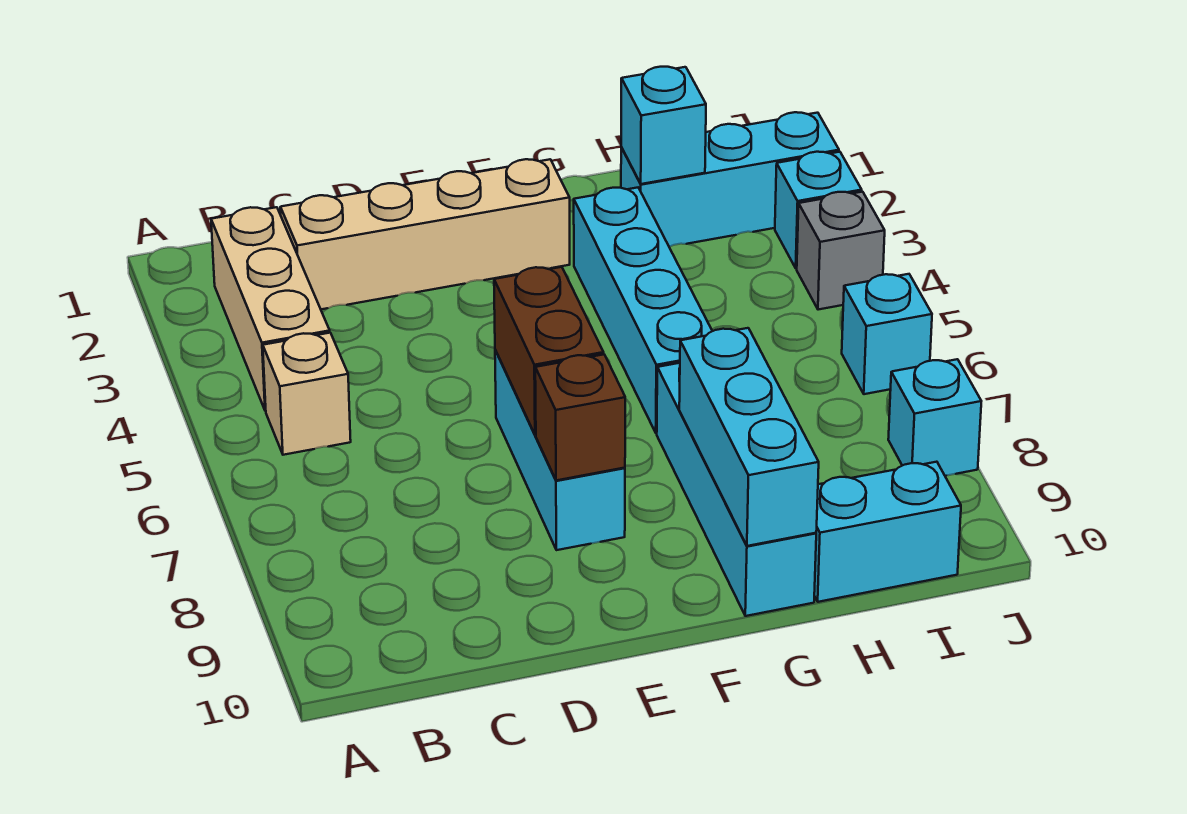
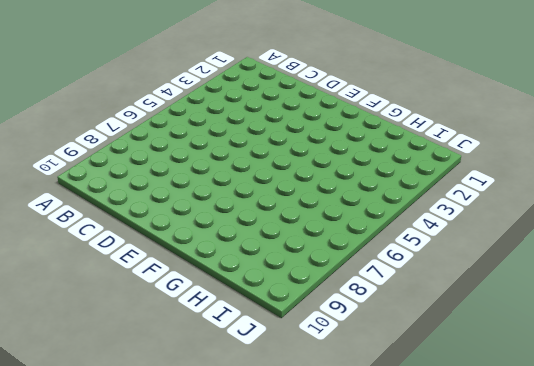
none -> tan 1x3 brick [211,207,330,411]
none -> tan 1x1 brick [263,333,351,455]
none -> tan 1x4 brick [280,159,570,309]

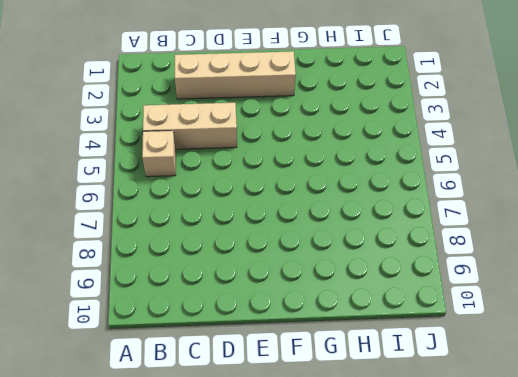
tan 1x3 brick [143,103,237,149] -> tan 1x3 brick turned to [211,207,330,411]
none -> cyan 1x3 brick [495,350,625,550]
none -> cyan 1x4 brick [574,188,712,433]
none -> cyan 1x4 brick [657,363,816,616]

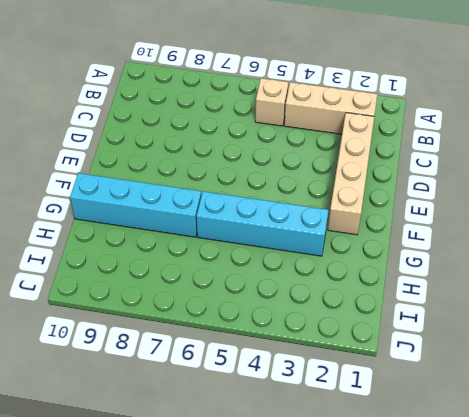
none -> cyan 1x3 brick [495,350,625,550]
none -> cyan 1x3 brick [621,112,839,247]
none -> cyan 1x2 brick [814,462,961,602]

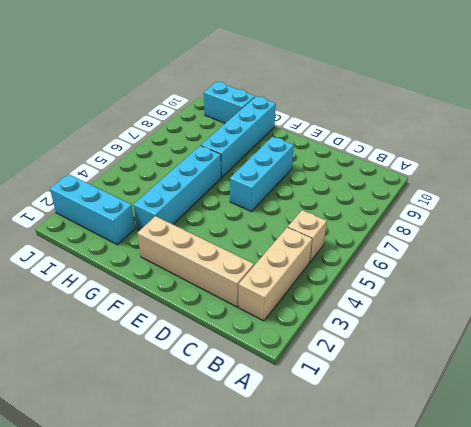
none -> cyan 1x1 brick [775,152,862,268]
none -> grey 1x1 brick [797,192,885,310]
none -> cyan 1x1 brick [842,274,932,394]

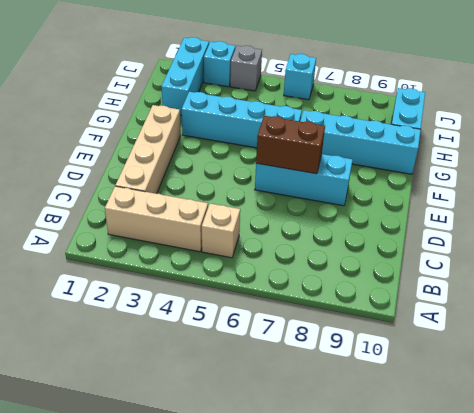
none -> cyan 1x1 brick [888,359,981,476]
none -> brown 1x1 brick [535,354,625,480]
none -> cyan 1x3 brick [679,328,819,546]

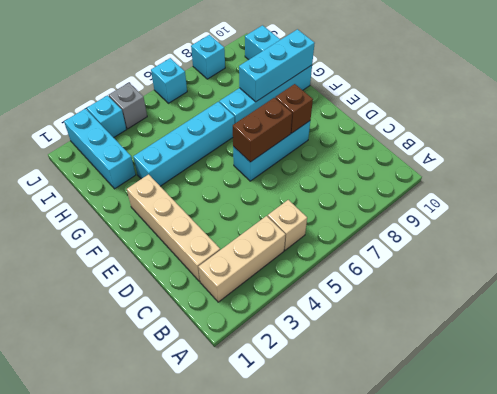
none -> cyan 1x1 brick [621,67,706,184]

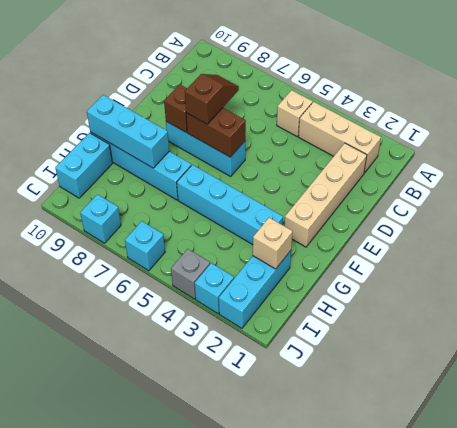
brown 1x2 slope [185,74,239,124] -> none
tan 1x1 brick [253,218,293,269] -> cyan 1x1 brick [621,67,706,184]

